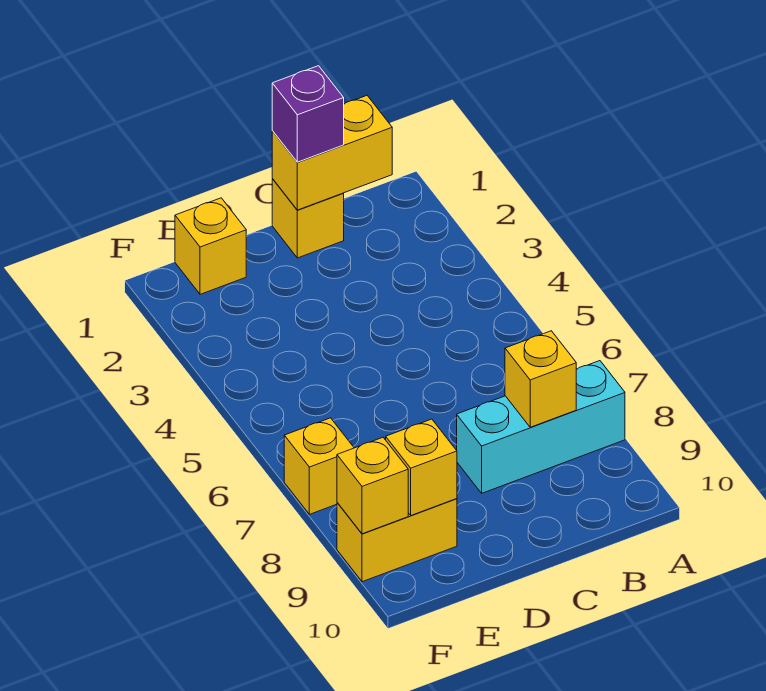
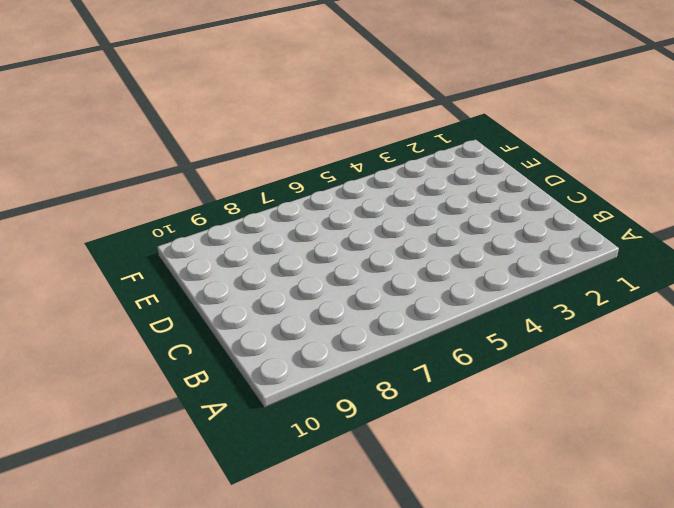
none -> cyan 1x3 brick [457,361,625,493]
none -> yellow 1x1 brick [272,179,344,258]

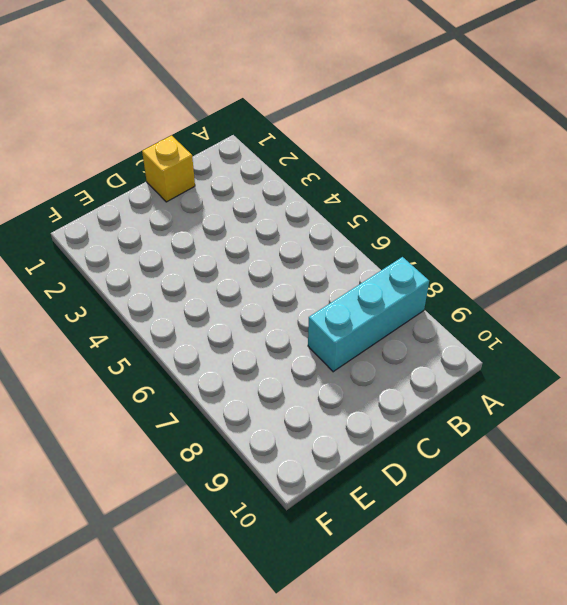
none -> yellow 1x1 brick [175,198,246,294]
none -> yellow 1x2 brick [337,499,457,582]

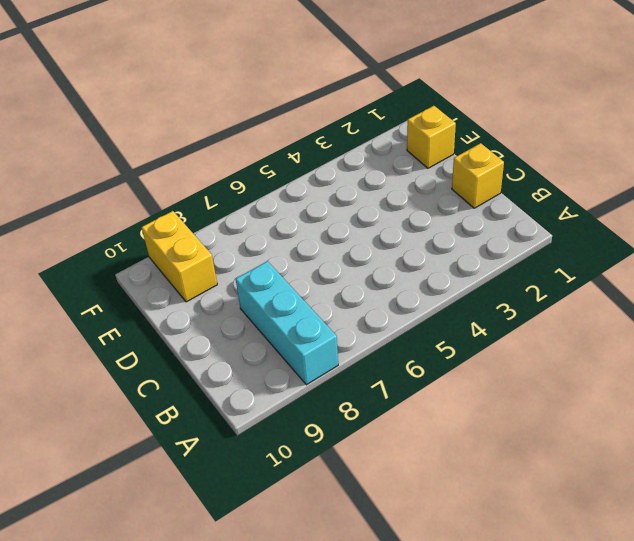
none -> yellow 1x1 brick [284,418,354,514]
none -> yellow 1x2 brick [272,96,392,210]

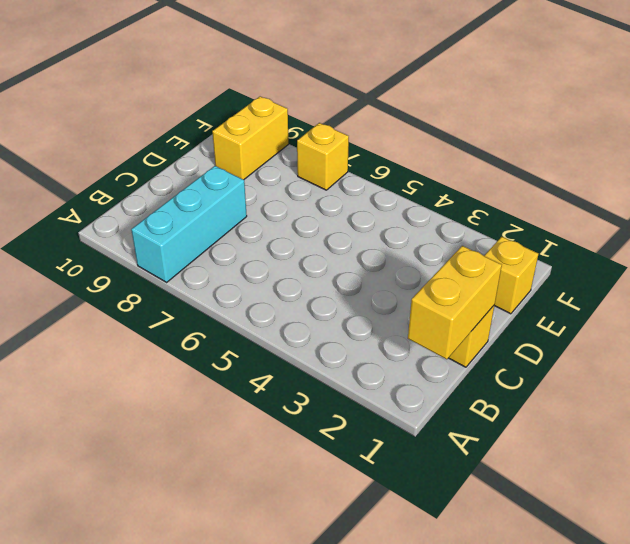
none -> yellow 1x1 brick [505,331,576,427]
none -> yellow 1x1 brick [386,419,457,515]

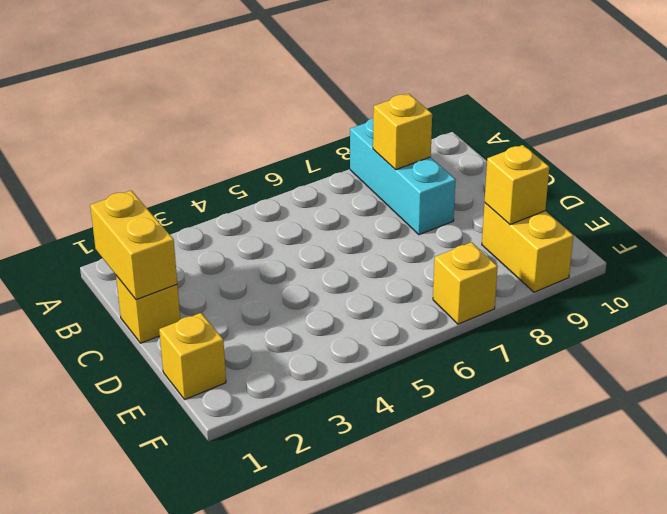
none -> yellow 1x1 brick [337,437,408,534]
none -> purple 1x1 brick [272,66,344,162]

